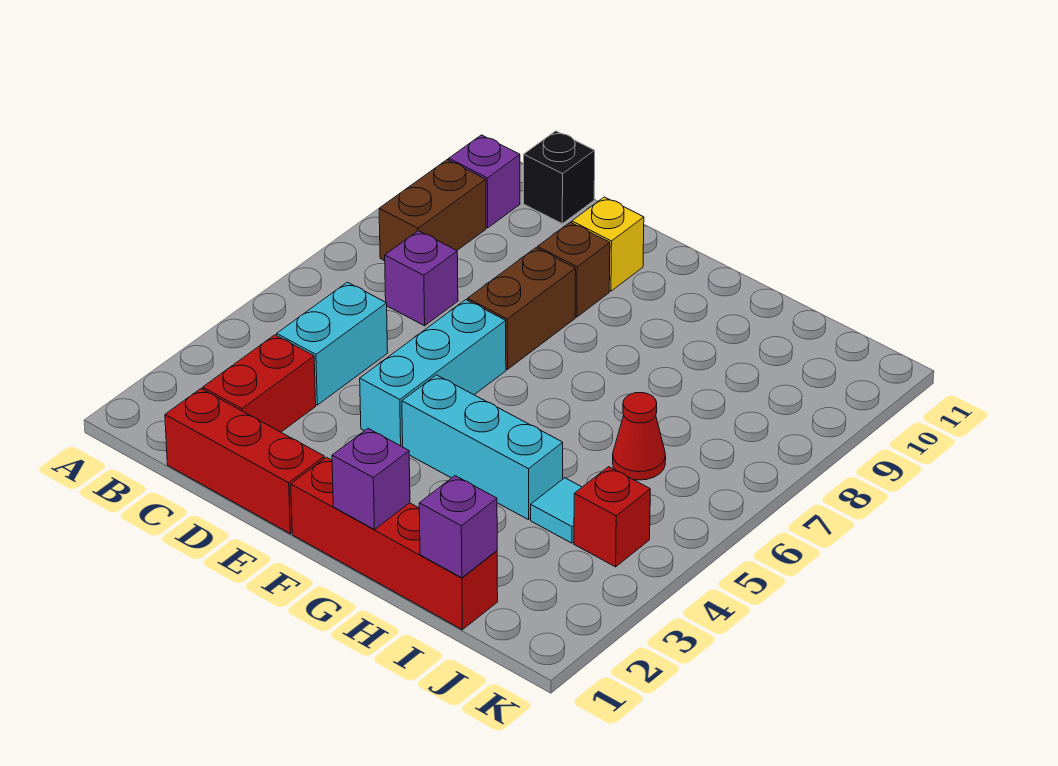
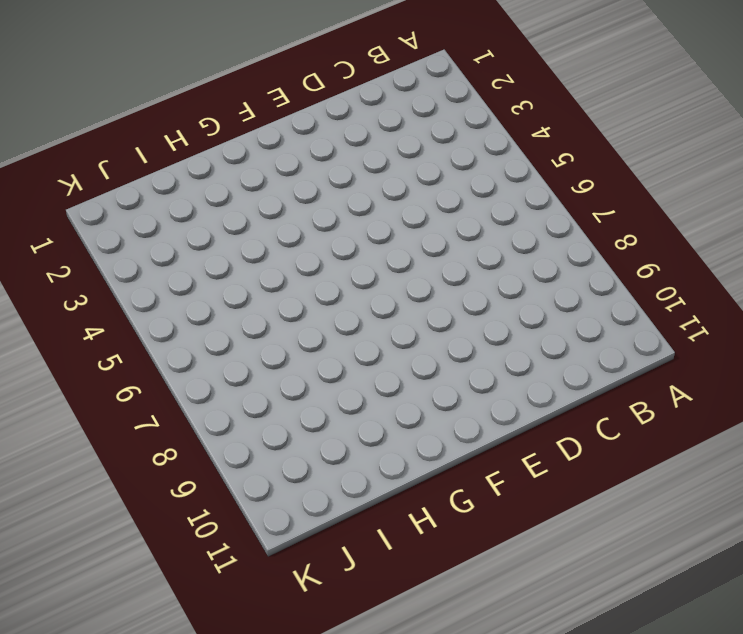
none -> brown 1x2 brick [379,160,486,261]
none -> purple 1x1 brick [449,135,520,228]
none -> red 1x3 brick [165,389,324,534]

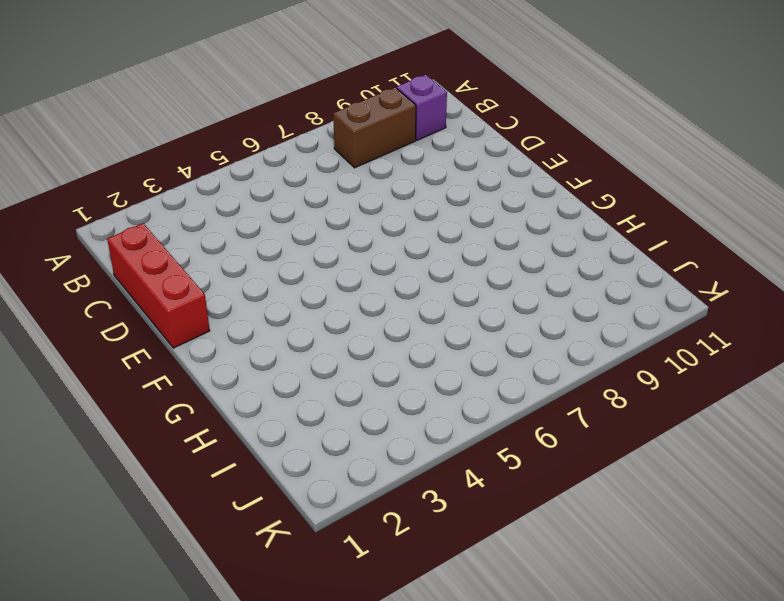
none -> red 1x2 brick [203,335,316,432]
none -> cyan 1x2 brick [277,282,388,405]
none -> purple 1x1 brick [385,231,458,326]

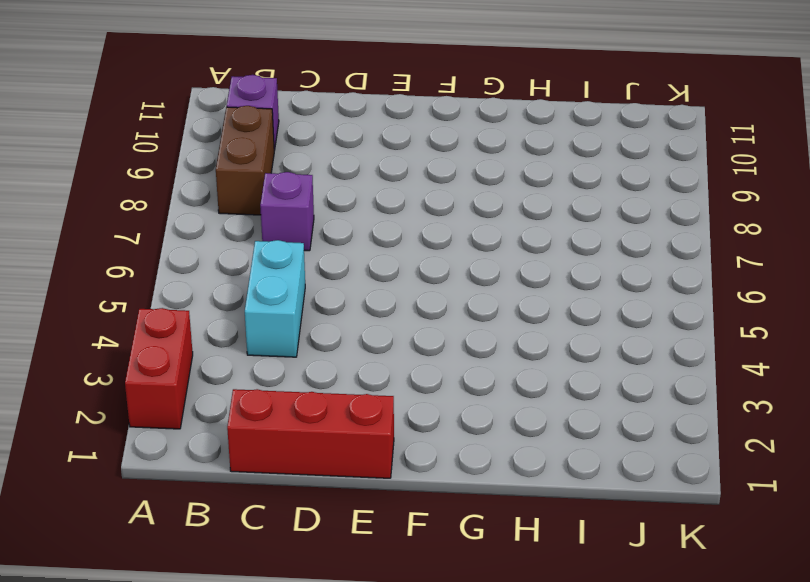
red 1x2 brick [125,308,193,429] -> red 1x2 brick moved to [203,335,316,432]
none -> black 1x1 brick [524,131,595,224]
none -> cyan 1x3 brick [360,300,506,447]
none -> brown 1x2 brick [467,248,576,369]

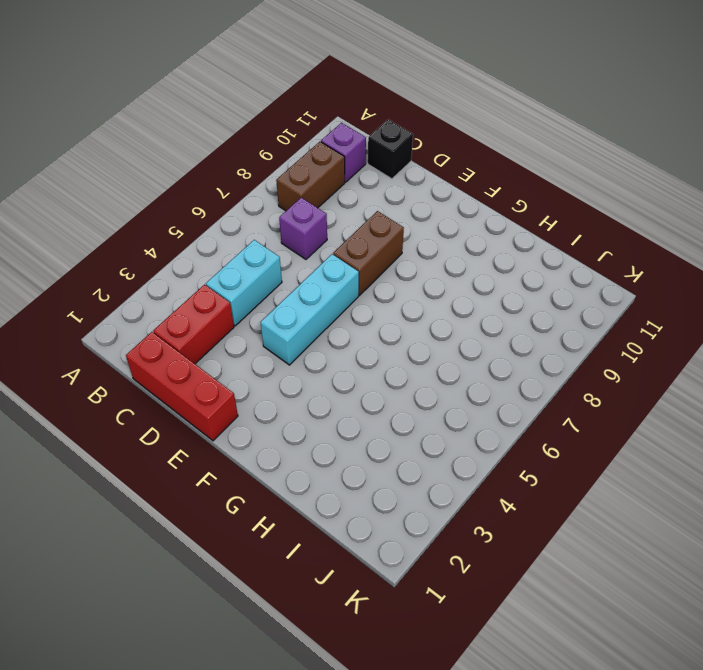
none -> brown 1x1 brick [537,222,610,317]
none -> yellow 1x1 brick [572,197,644,291]
none -> red 1x4 brick [291,457,498,630]

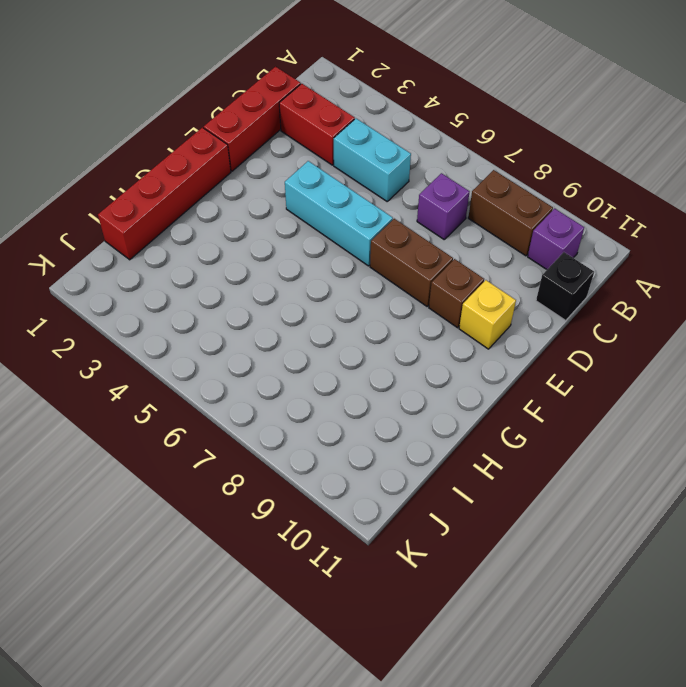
none -> cyan 1x3 brick [402,375,563,520]
none -> cyan 1x1 tile [531,478,582,543]
none -> red 1x1 cone [613,393,666,480]

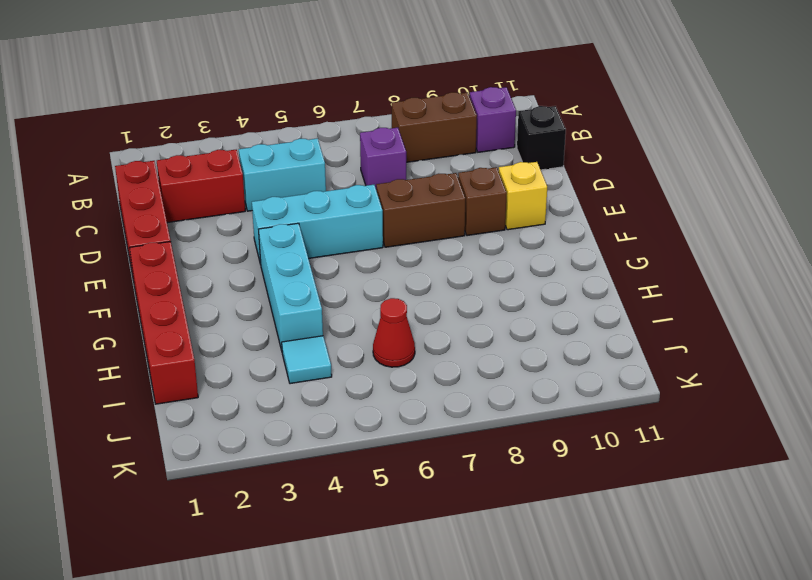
none -> red 1x1 brick [574,467,650,567]
none -> purple 1x1 brick [332,429,410,529]
none -> purple 1x1 brick [419,476,497,578]

